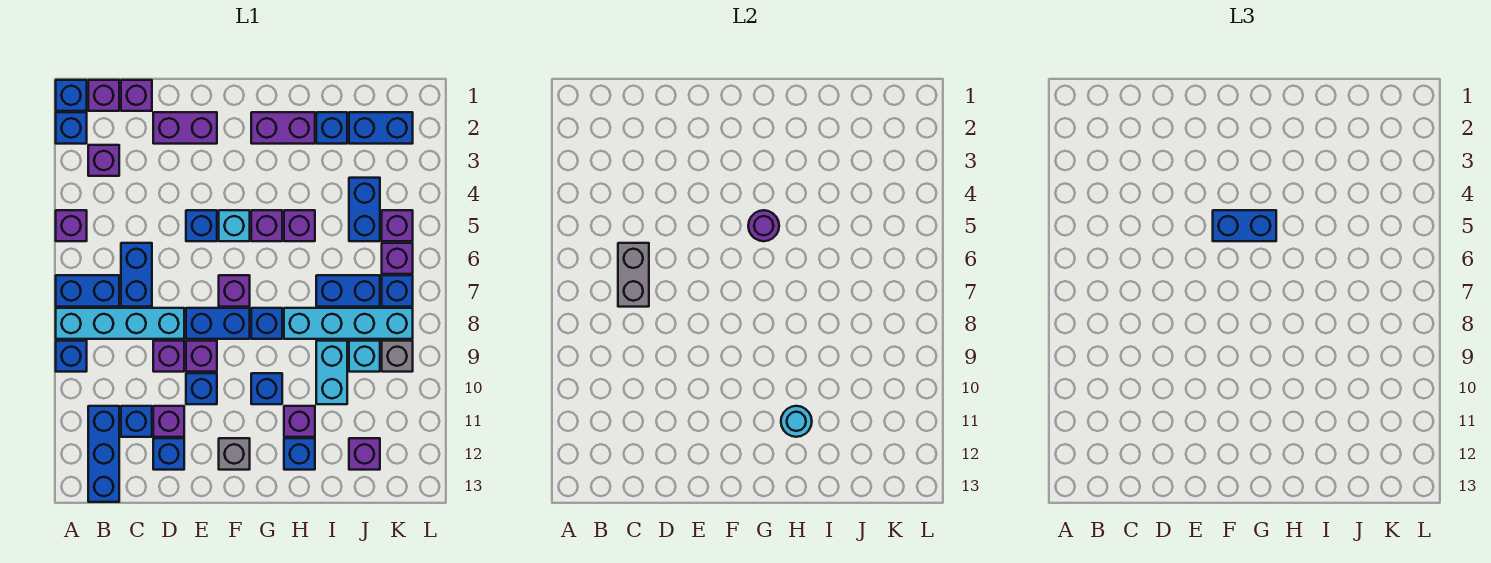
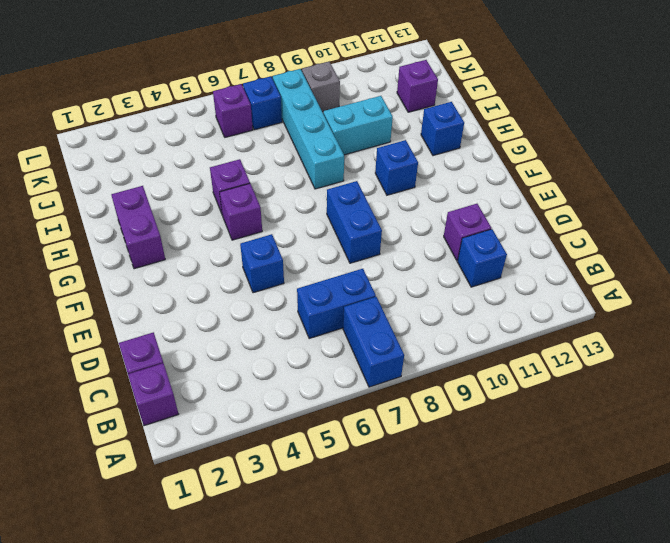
none -> blue 1x1 brick [56,80,87,111]
none -> blue 1x1 brick [56,112,87,144]
none -> purple 1x1 brick [56,210,87,241]
none -> cyan 1x4 brick [56,308,184,339]

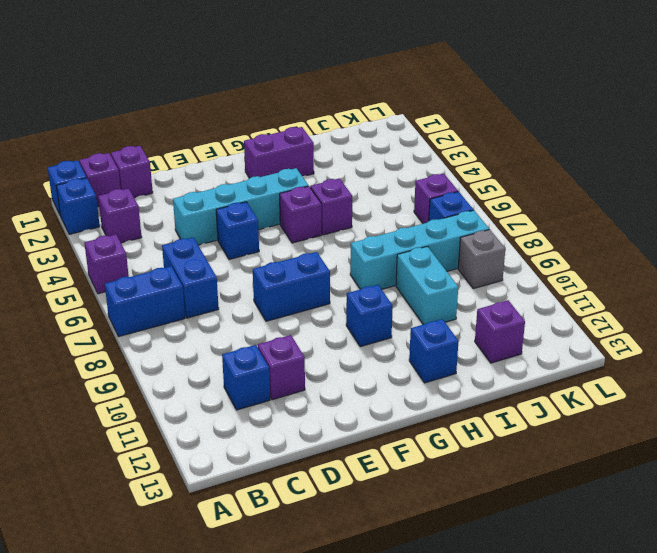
cyan 1x4 brick [173,168,308,245] -> cyan 1x4 brick moved to [56,308,184,339]
none -> blue 1x1 brick [56,341,87,372]
none -> blue 1x3 brick [88,406,119,502]
none -> purple 1x2 brick [153,112,217,144]
none -> purple 1x1 brick [153,341,184,372]

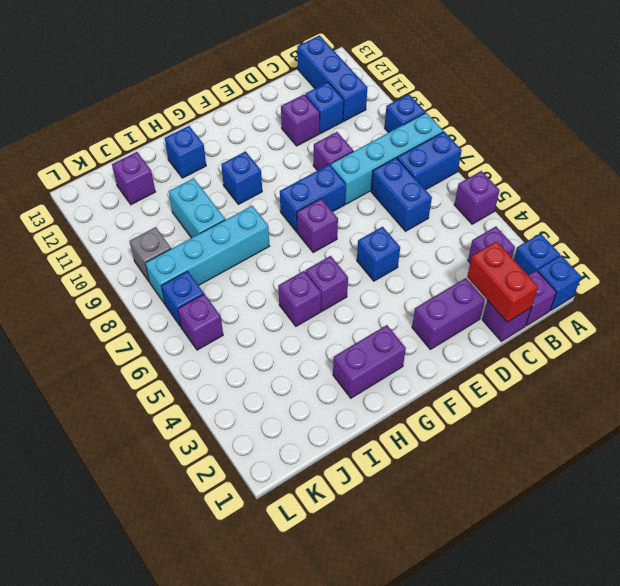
red 1x2 brick [467,241,538,322] -> none
none -> blue 1x1 brick [153,438,184,470]
none -> purple 1x1 brick [186,341,217,372]
none -> blue 1x1 brick [186,373,217,404]
none -> cyan 1x1 brick [219,210,250,241]

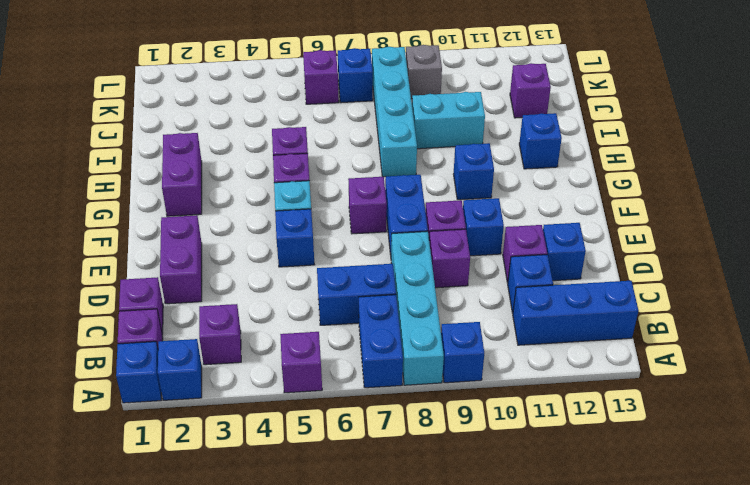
none -> grey 1x1 brick [219,438,250,470]
none -> blue 1x1 brick [251,308,282,339]
none -> purple 1x1 brick [284,406,315,437]
none -> blue 1x1 brick [316,112,347,144]

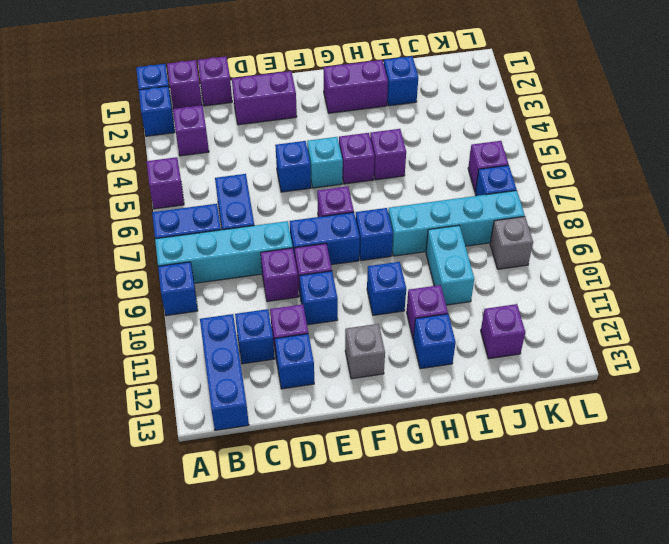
none -> blue 1x2 brick [316,275,380,307]
none -> blue 1x2 brick [349,112,413,144]
none -> blue 1x2 brick [349,178,380,241]
none -> cyan 1x1 brick [349,341,380,372]

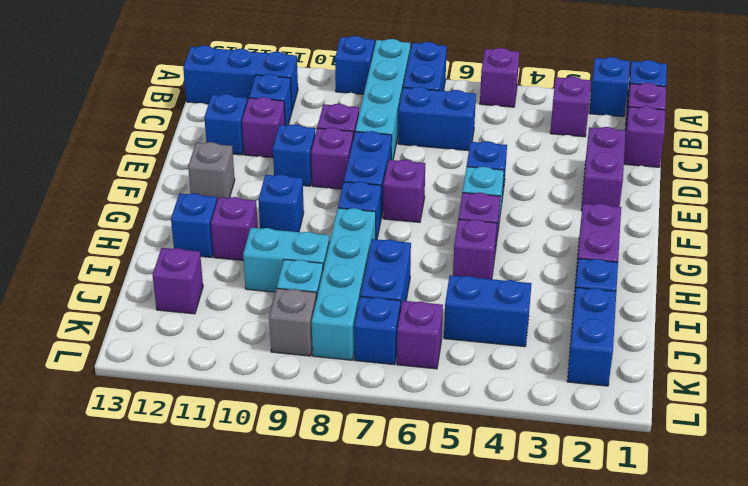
none -> purple 1x1 brick [382,210,413,241]
none -> grey 1x2 brick [618,243,649,307]
none -> purple 1x1 round brick [748,210,779,241]
none -> cyan 1x1 round brick [781,406,812,437]

